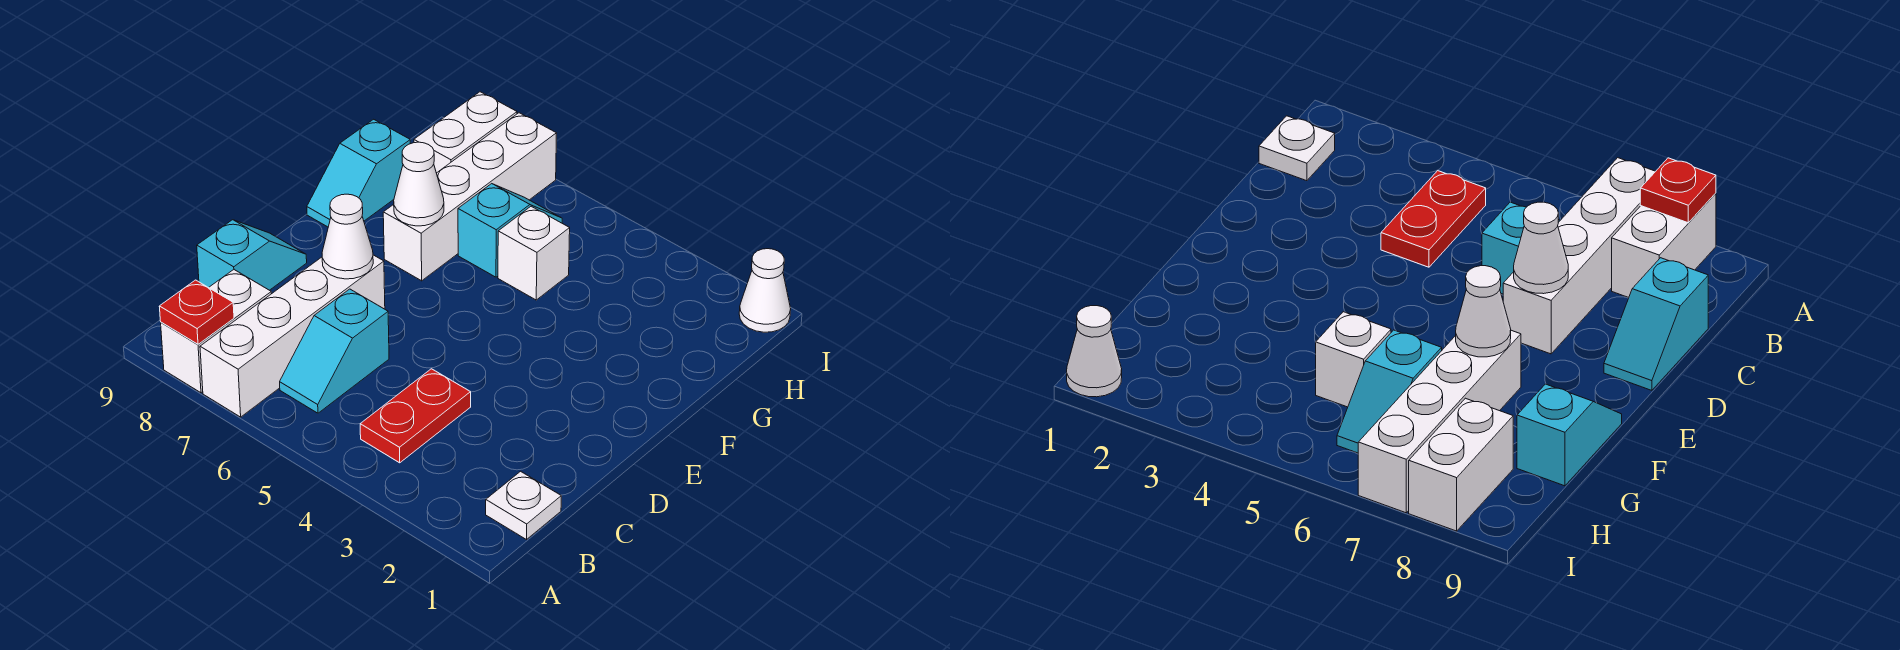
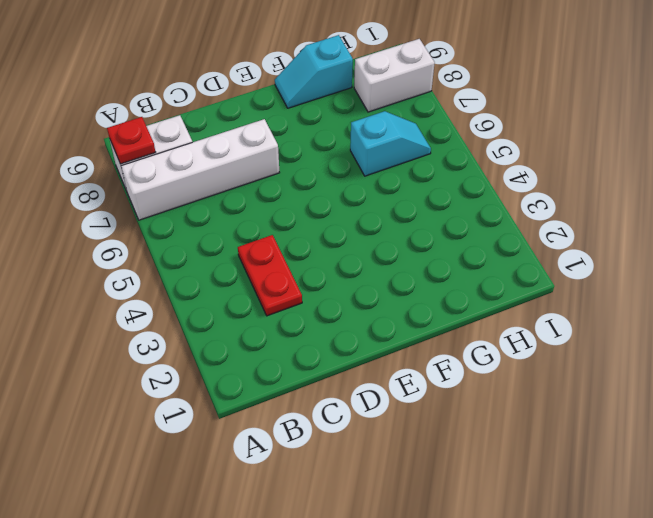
red 1x2 plate [238,235,302,316] -> red 1x2 plate turned to [360,369,471,463]
none -> white 1x1 plate [486,471,561,540]
none -> cyan 1x2 slope [280,289,389,413]
none -> cyan 1x2 slope [197,220,307,290]

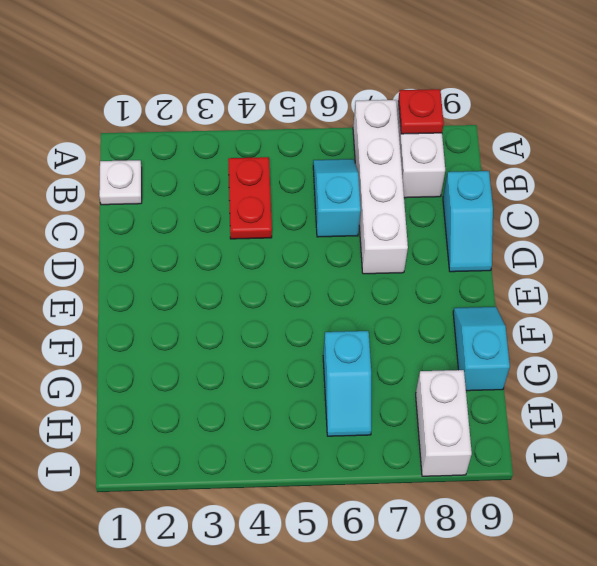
none -> white 1x4 brick [383,113,557,281]
none -> white 1x1 brick [498,206,570,300]
none -> white 1x1 cone [739,249,791,332]

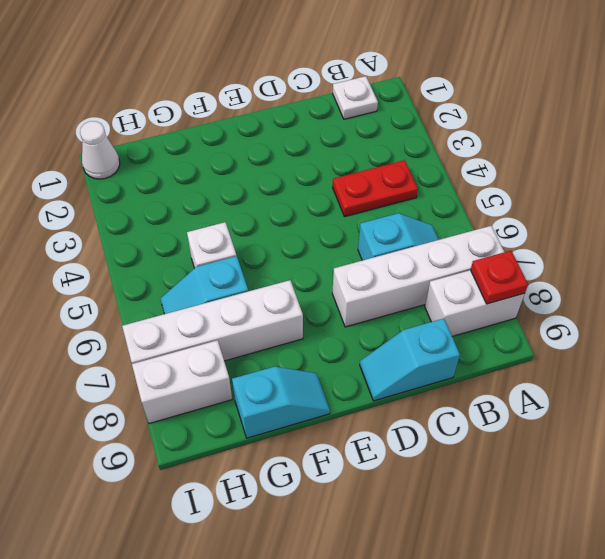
none -> white 1x1 cone [322,194,373,279]
none -> white 1x1 cone [394,142,444,226]

